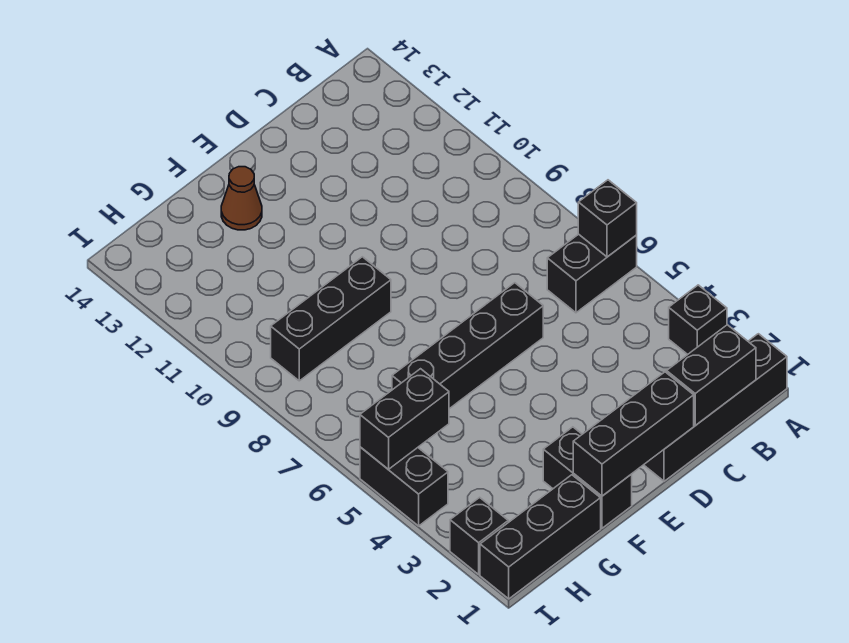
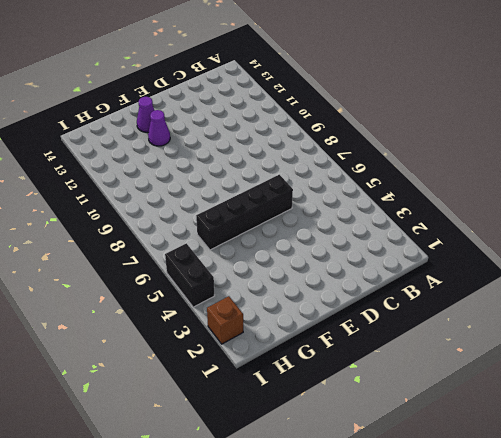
purple 1x1 cone [148,110,170,146] -> none
purple 1x1 cone [137,97,155,132] -> brown 1x1 cone [221,167,262,230]
brown 1x1 brick [207,296,243,344] -> black 1x1 brick [450,497,508,574]
none -> black 1x4 brick [644,334,787,481]
none -> black 1x1 brick [669,285,727,355]
none -> black 1x2 brick [547,234,637,313]

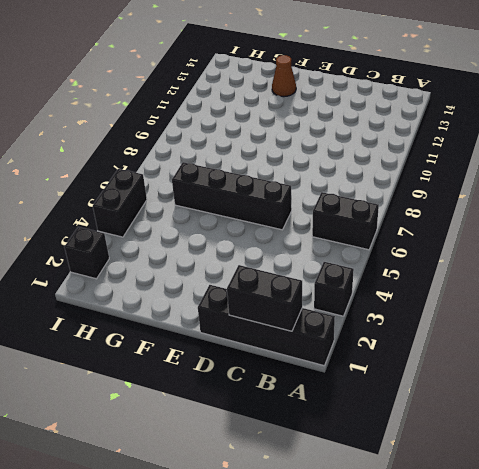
none -> black 1x2 brick [543,427,632,528]
none -> black 1x3 brick [271,257,391,381]
none -> black 1x3 brick [480,475,601,599]

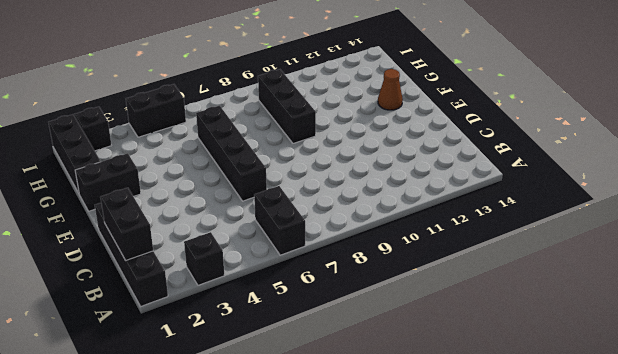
none -> black 1x1 brick [578,180,637,257]
none -> black 1x3 brick [573,372,694,496]
none -> black 1x2 brick [360,369,449,469]

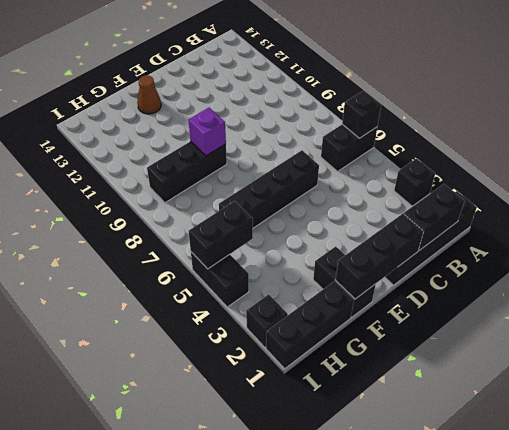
purple 1x1 brick [188,108,226,156] -> none

